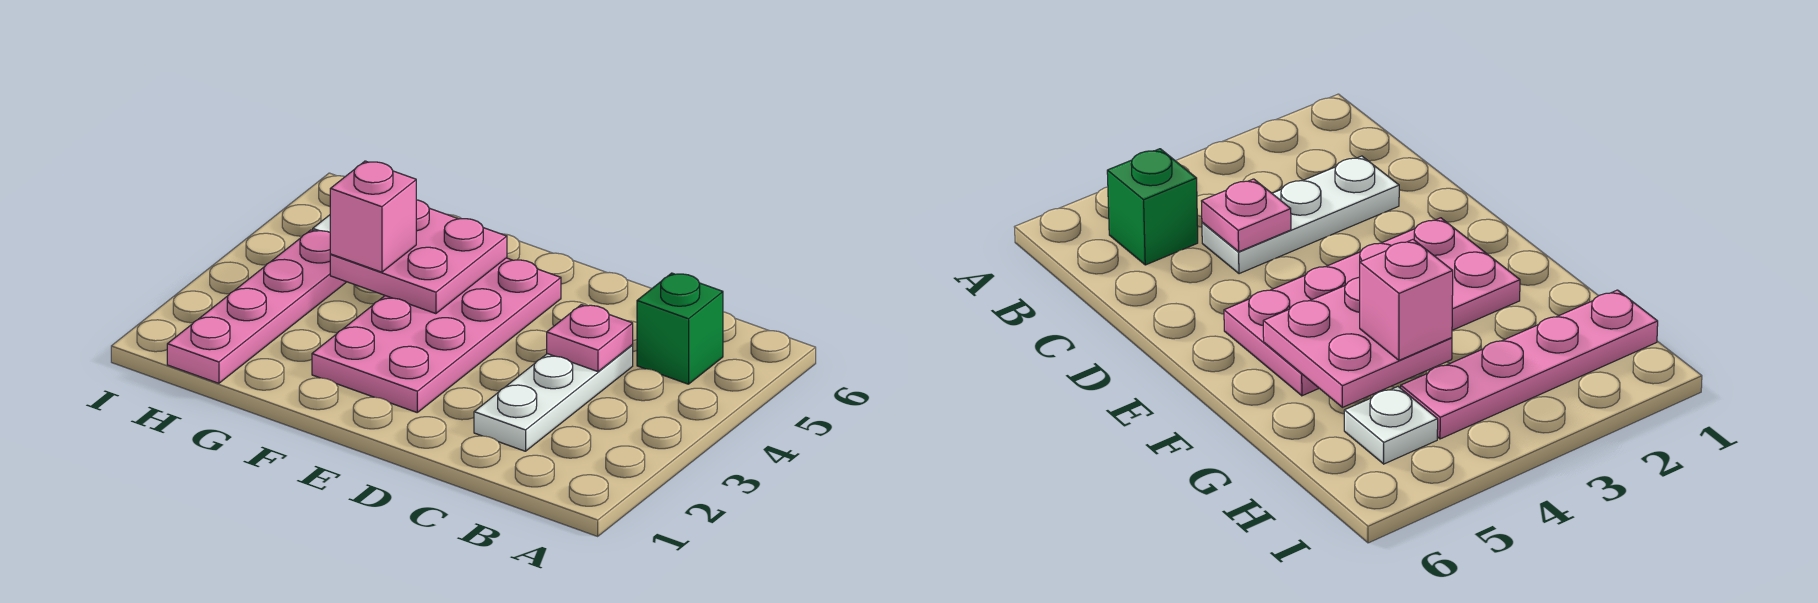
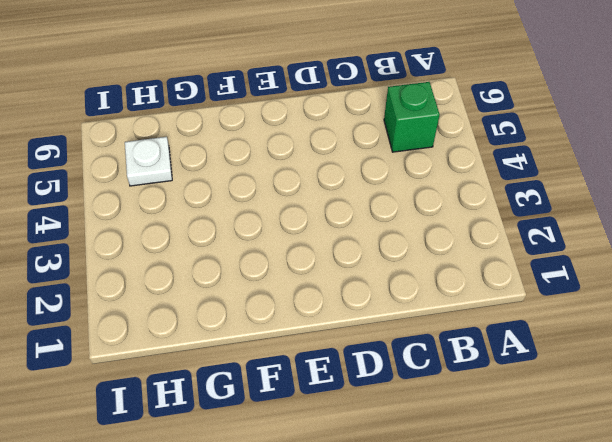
none -> white 1x3 plate [474,345,633,451]
none -> pink 2x4 plate [312,258,561,412]

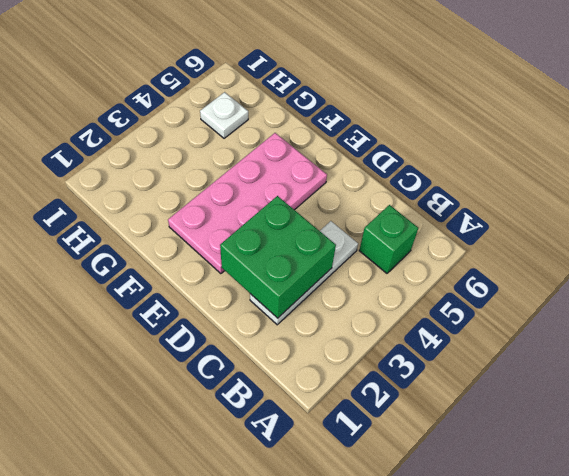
green 2x2 brick [220,196,336,318] -> none
none -> pink 1x4 plate [167,230,346,383]
none -> pink 1x1 plate [547,305,633,372]

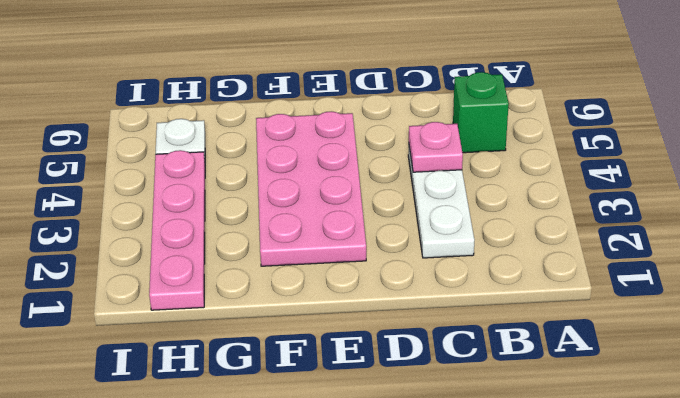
none -> pink 2x2 plate [330,200,507,314]
none -> pink 1x1 brick [330,161,416,272]

